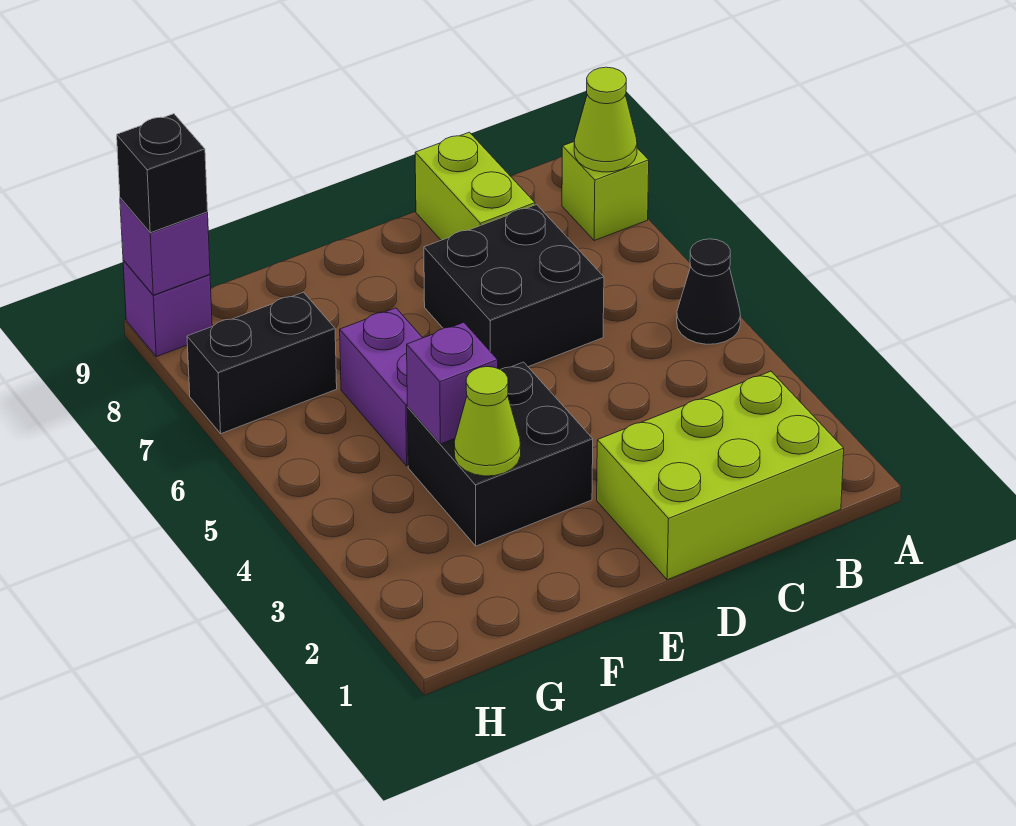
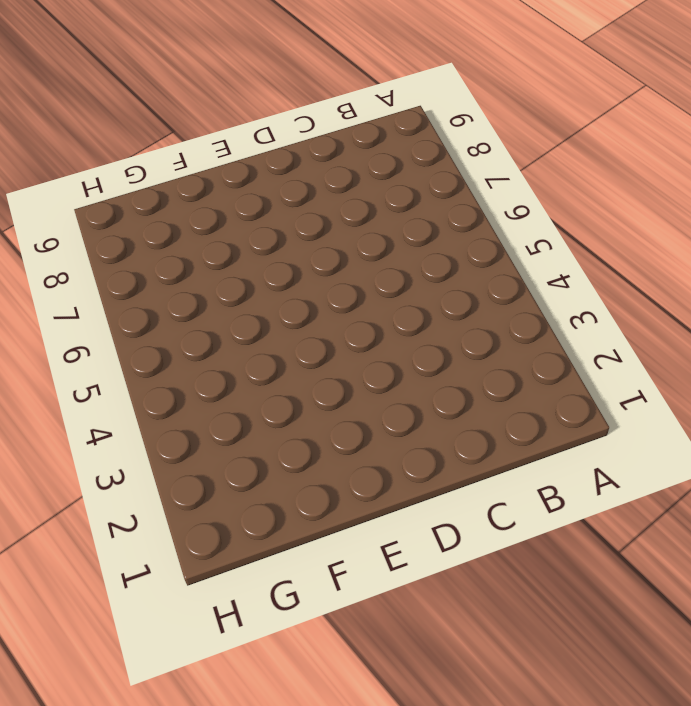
none -> black 1x1 cone [677,239,741,344]
none -> lime 1x1 brick [562,142,649,241]
none -> lime 2x3 brick [597,371,844,580]

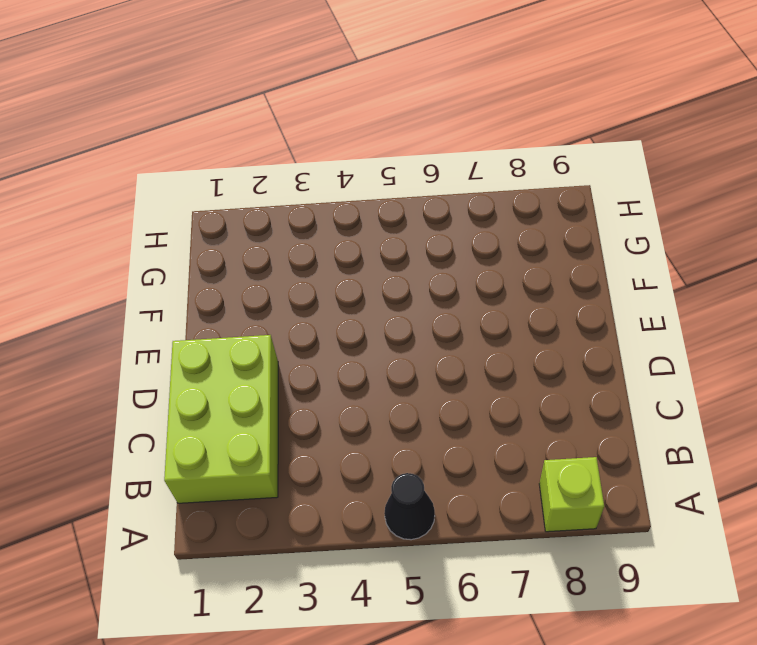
none -> black 2x2 brick [424,205,604,370]
none -> lime 1x2 brick [415,132,535,240]
none -> black 2x2 brick [407,362,593,546]

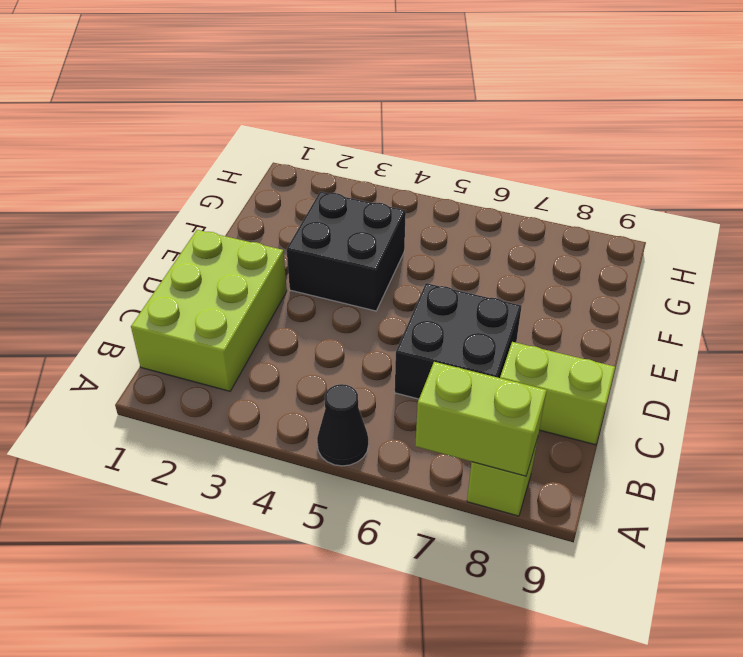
lime 1x2 brick [415,362,547,476] -> lime 1x1 cone [574,67,637,172]
none -> purple 1x2 brick [340,308,422,466]
none -> black 1x2 brick [187,292,337,434]
none -> purple 1x1 brick [123,260,212,357]

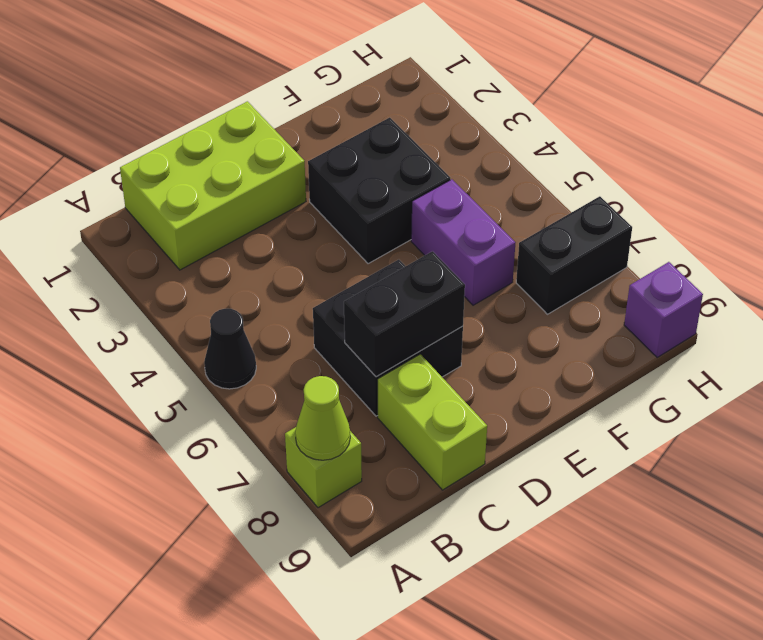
black 1x2 brick [344,251,465,377] -> none
none -> lime 1x1 cone [454,367,521,476]
none -> purple 1x1 brick [407,322,498,444]
none -> purple 1x1 brick [120,198,210,295]

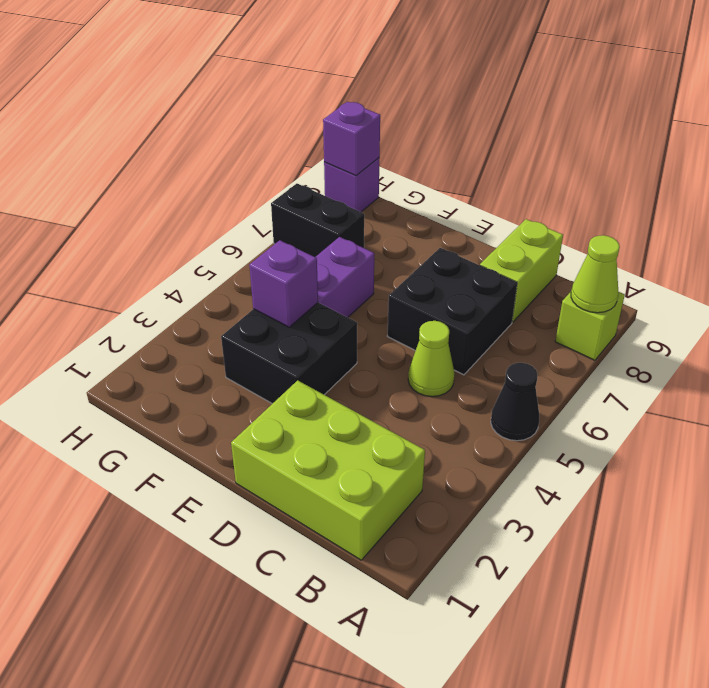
lime 1x1 cone [408,321,455,397] -> lime 1x1 cone moved to [454,367,521,476]
none -> black 1x1 brick [117,114,208,233]

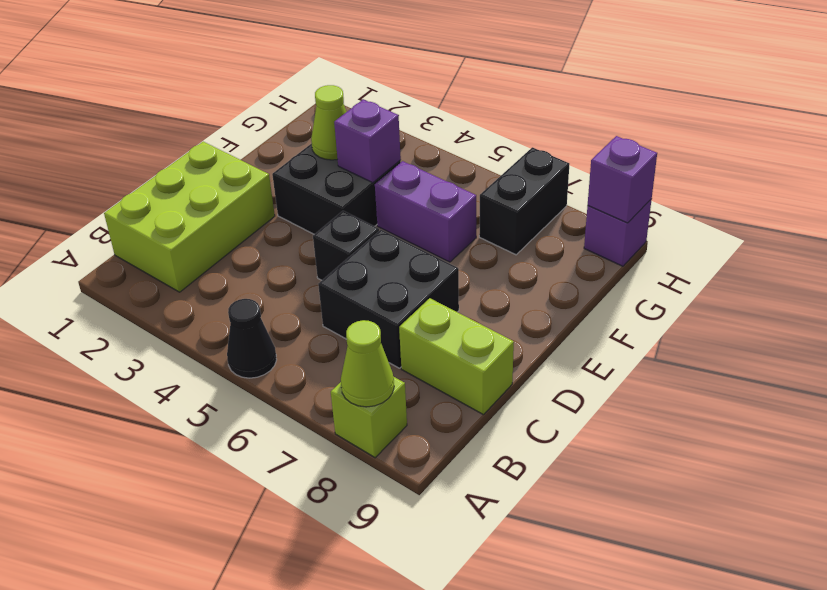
black 1x1 brick [313,211,379,280] -> black 1x1 brick moved to [117,114,208,233]

